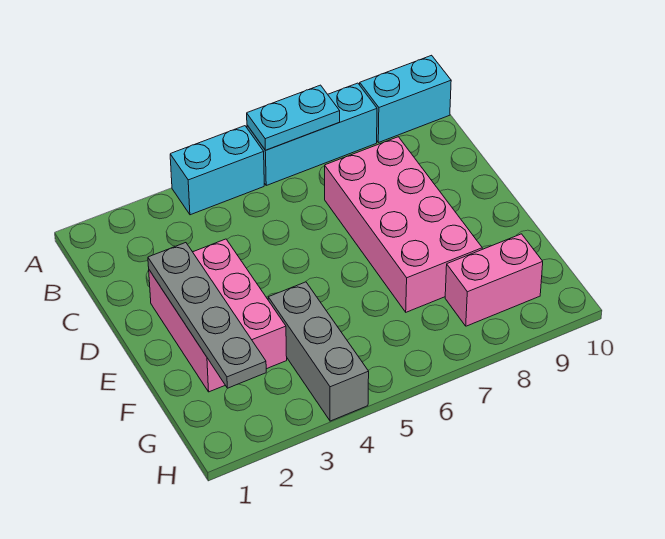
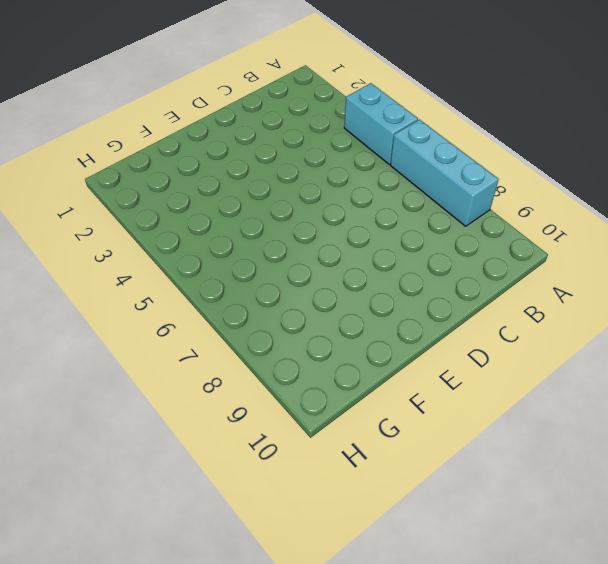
none -> cyan 1x2 brick [360,55,451,143]
none -> pink 2x4 brick [325,137,482,312]

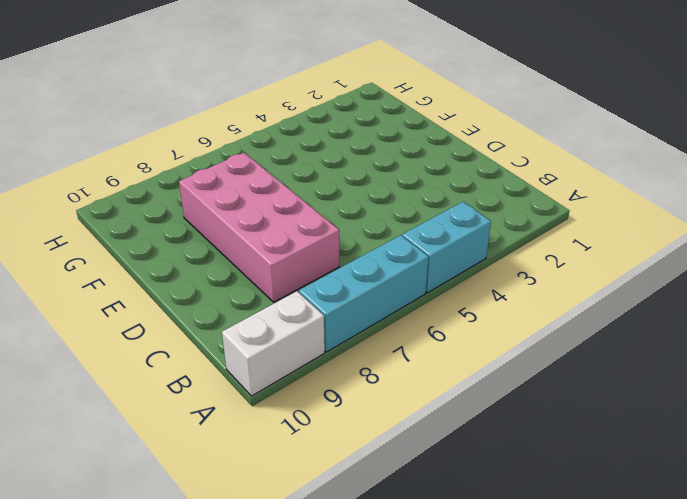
white 1x2 brick [222,291,325,396] -> cyan 1x2 brick [360,55,451,143]
none -> pink 2x3 brick [149,239,287,392]
none -> grey 1x3 brick [268,282,369,421]

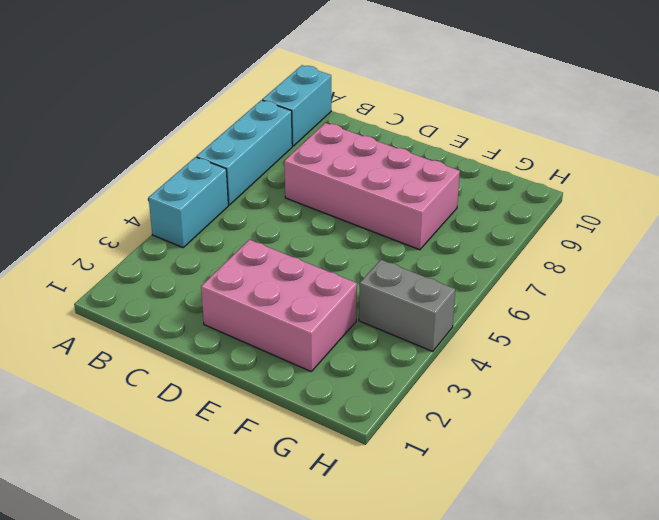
grey 1x2 brick [359,260,455,351] -> grey 1x3 brick [268,282,369,421]
none -> pink 1x2 brick [445,234,543,326]
none -> cyan 1x2 plate [247,85,340,150]

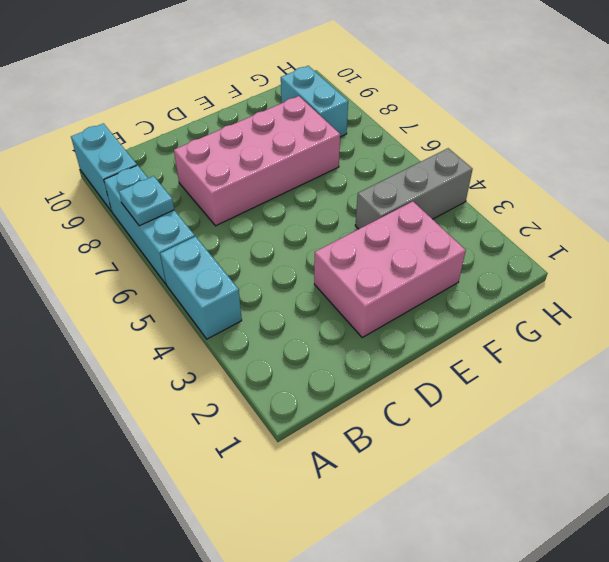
cyan 1x1 plate [119,176,174,226] -> cyan 1x2 plate [247,85,340,150]
cyan 1x2 brick [281,66,348,137] -> pink 1x2 brick [445,234,543,326]
none -> grey 1x4 plate [148,243,266,388]

